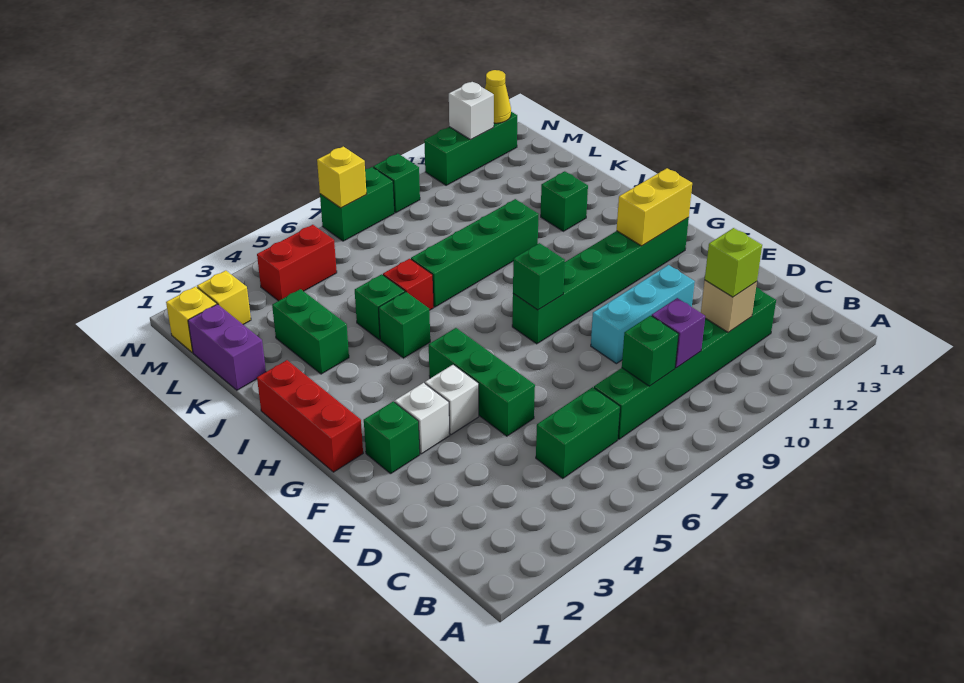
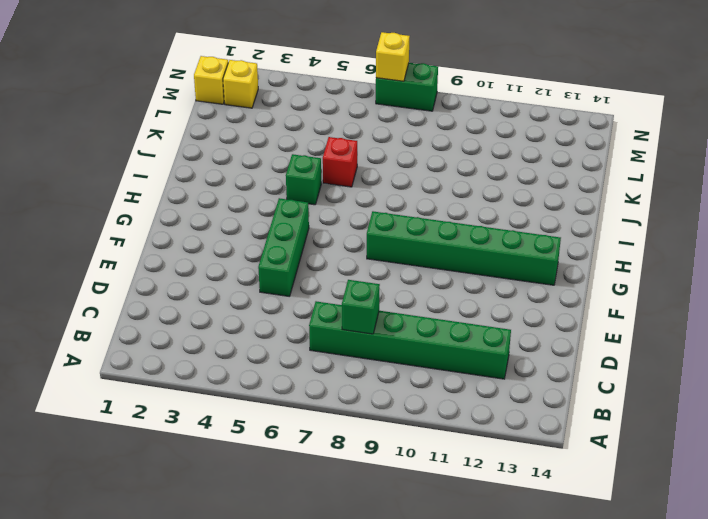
none -> green 1x2 brick [536,387,620,478]
none -> cyan 1x3 brick [591,265,695,364]
none -> green 1x1 brick [364,402,420,474]
none -> white 1x1 brick [395,383,450,454]

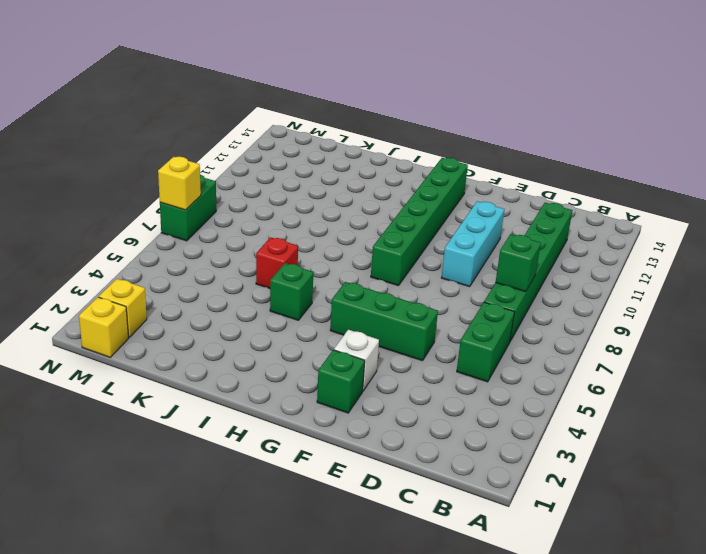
none -> white 1x1 brick [425,365,479,435]
none -> red 1x3 brick [257,360,363,472]
none -> green 1x2 brick [272,289,349,374]
none -> green 1x1 brick [355,274,405,340]

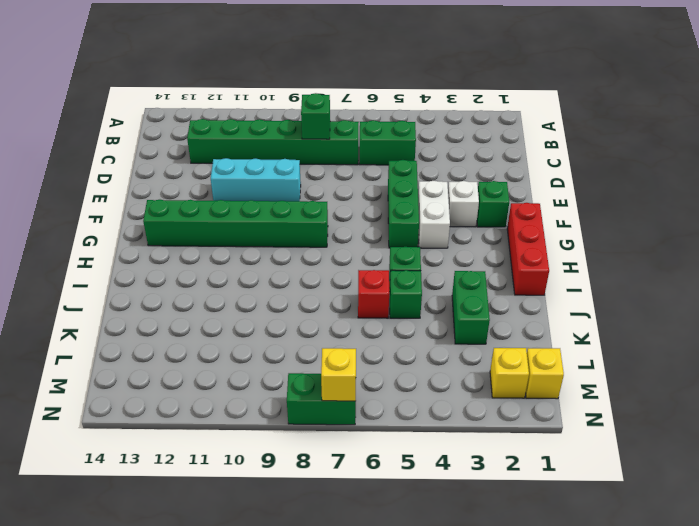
white 1x2 brick [418,181,450,248] -> white 1x1 brick [425,365,479,435]
none -> green 1x4 brick [411,199,539,307]
none -> green 1x1 brick [541,171,588,231]
none -> purple 1x2 brick [188,304,266,390]
none -> red 1x2 brick [257,225,337,301]

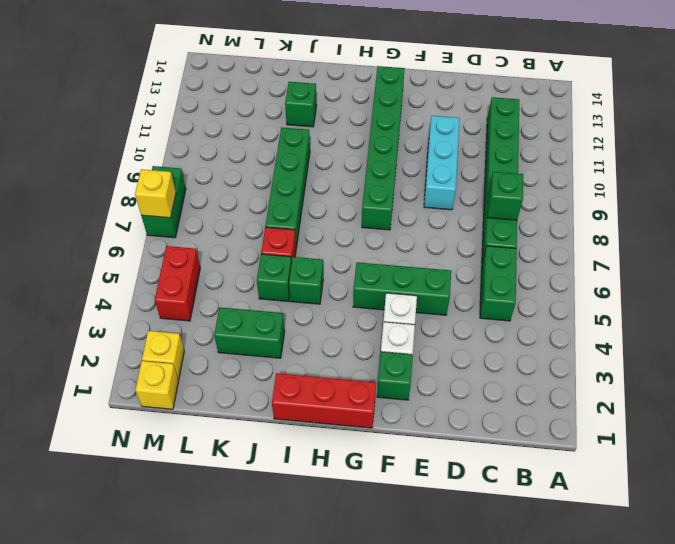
none -> purple 1x2 brick [188,304,266,390]
none -> green 1x1 brick [373,154,420,213]
none -> green 1x3 brick [424,112,517,185]
none -> purple 1x1 brick [652,298,705,368]

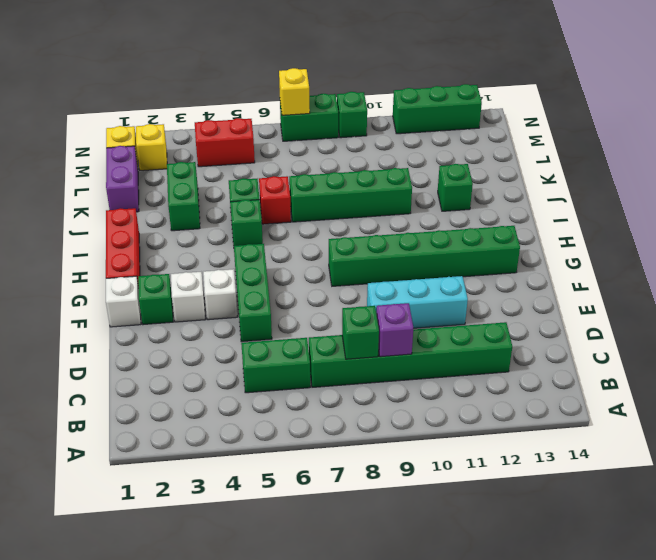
white 1x1 brick [106,276,141,327] -> white 1x1 brick moved to [449,82,494,140]
none -> tan 1x1 brick [701,280,757,332]
none -> green 1x1 brick [513,243,565,310]
none -> yellow 1x2 brick [617,168,692,246]
none -> yellow 1x1 cone [485,70,511,123]

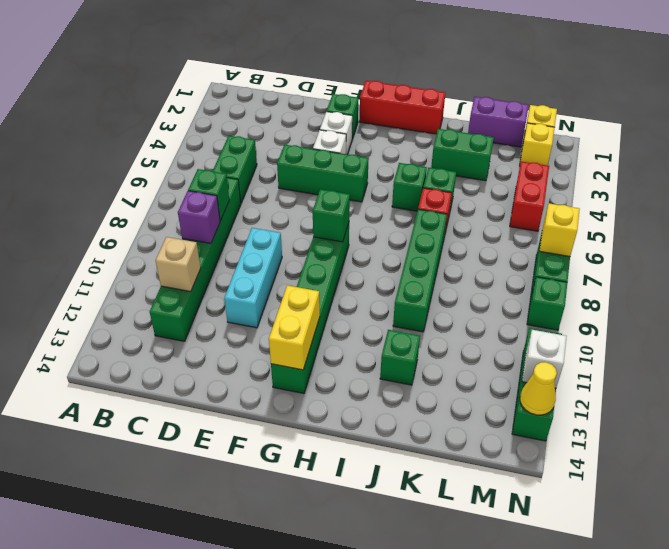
none -> lime 1x1 brick [705,228,762,297]

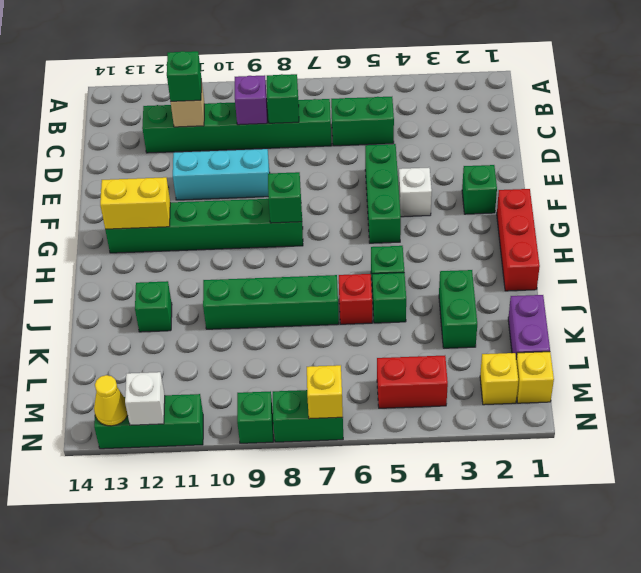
green 1x1 brick [167,51,201,101] -> lime 1x1 brick [705,228,762,297]
none -> white 1x1 brick [395,383,450,454]

